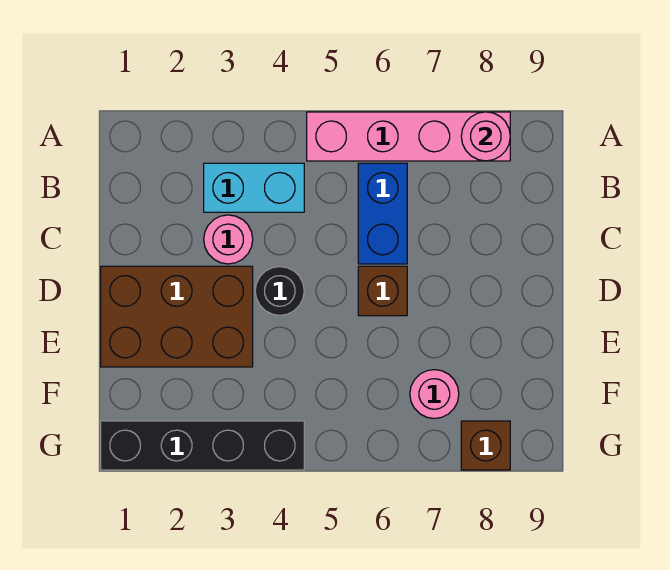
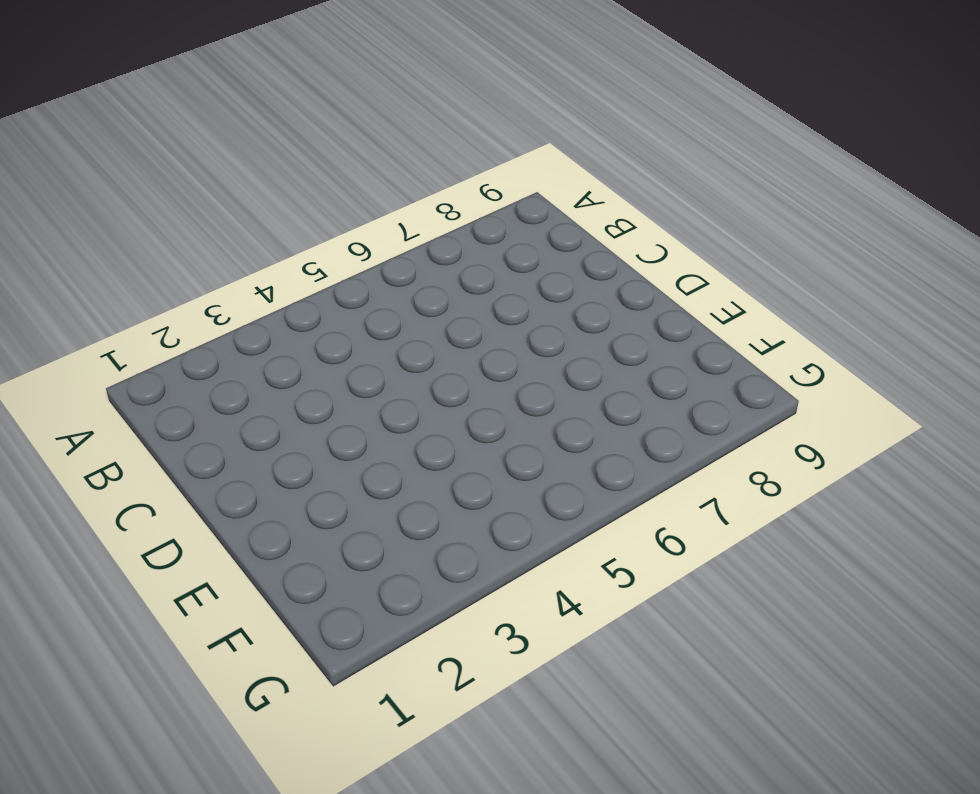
none -> pink 1x4 brick [307,112,510,161]
none -> cyan 1x2 brick [204,163,304,212]

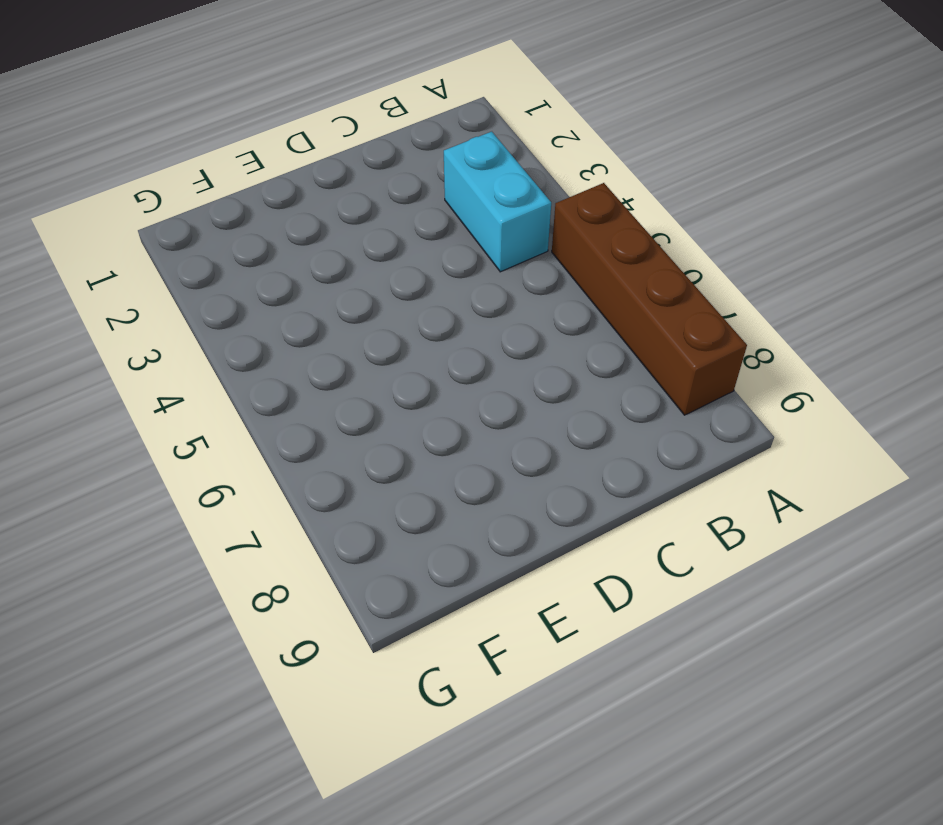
brown 1x4 brick [552,183,747,415] -> pink 1x4 brick [307,112,510,161]
none -> blue 1x2 brick [358,163,407,264]
none -> pink 1x1 round brick [204,215,253,264]

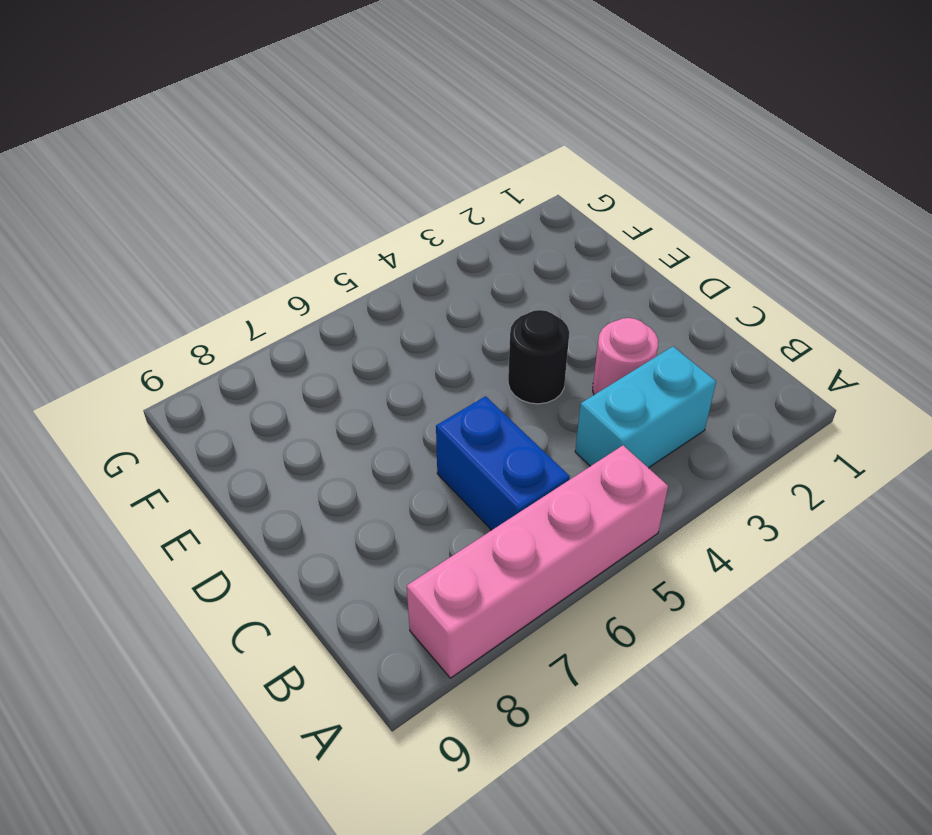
none -> brown 2x3 brick [101,266,253,367]
none -> brown 1x1 brick [358,266,407,316]

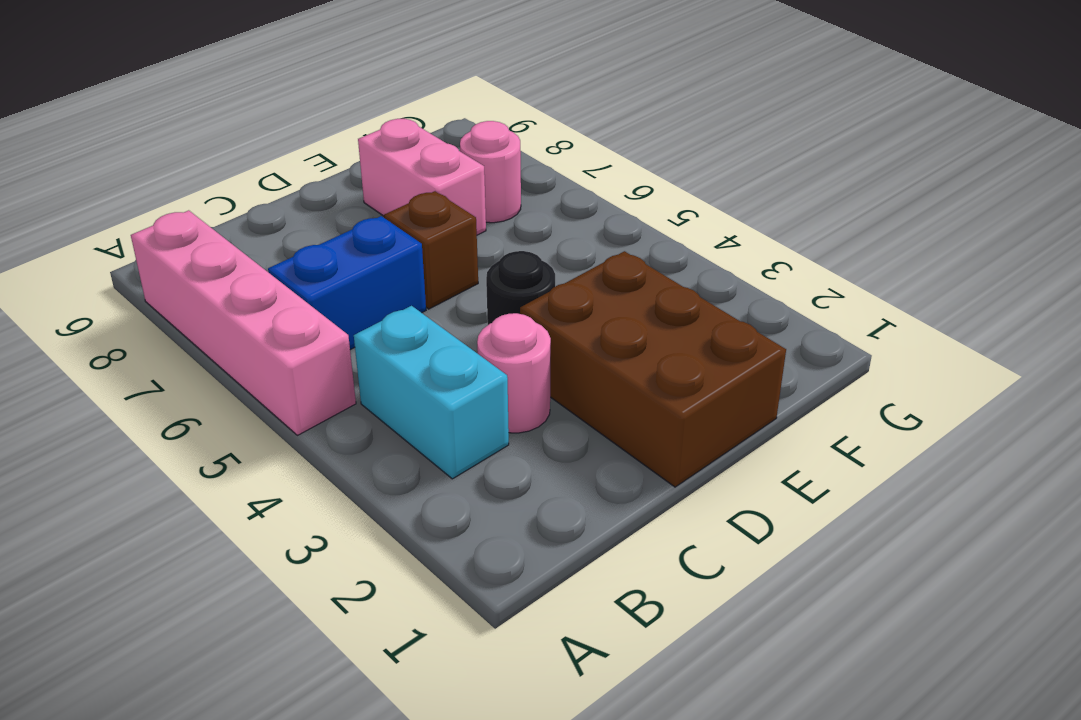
pink 1x2 brick [358,119,486,235] -> none
none -> black 1x4 brick [101,421,304,470]
none -> brown 1x1 brick [461,421,510,470]

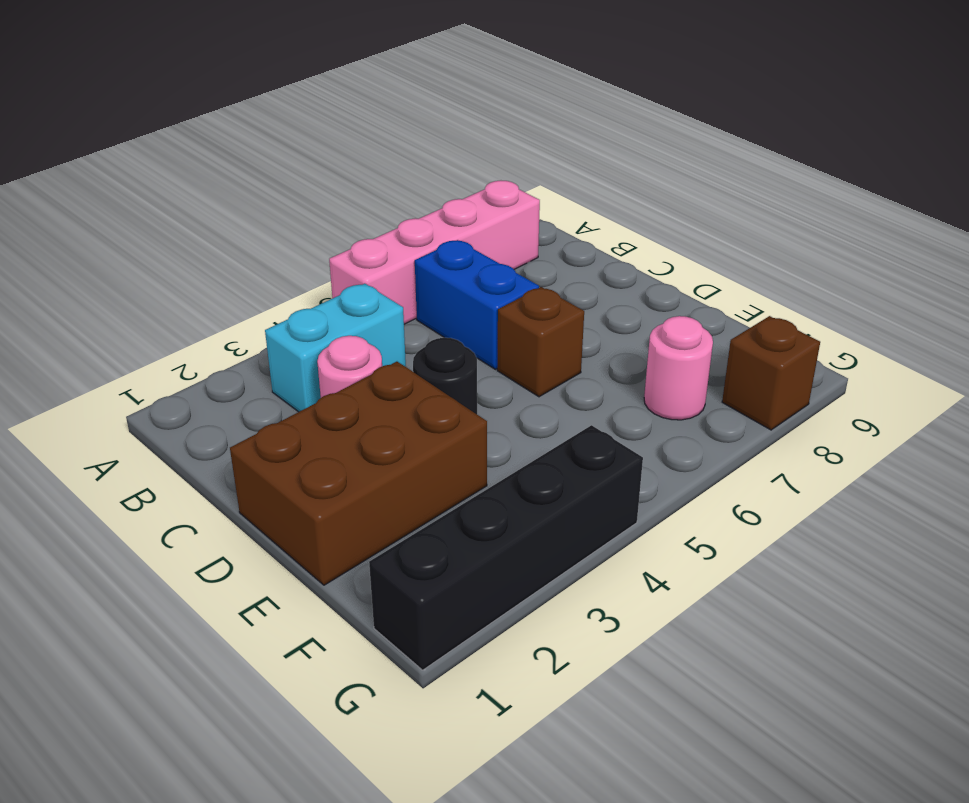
none -> pink 1x1 round brick [461,112,510,161]

